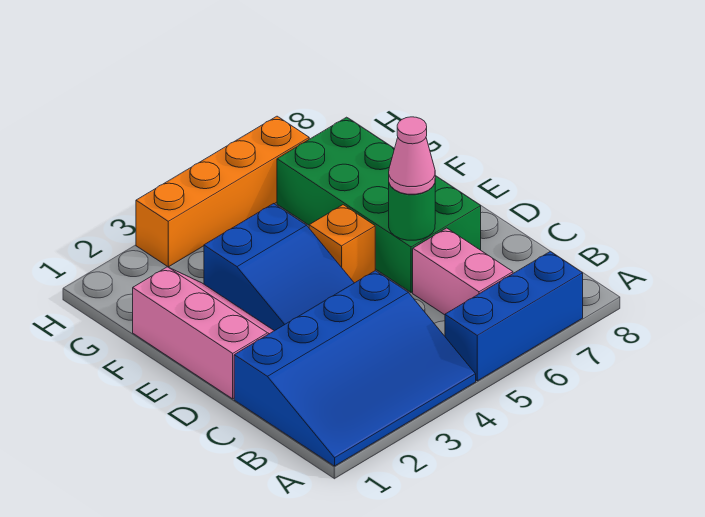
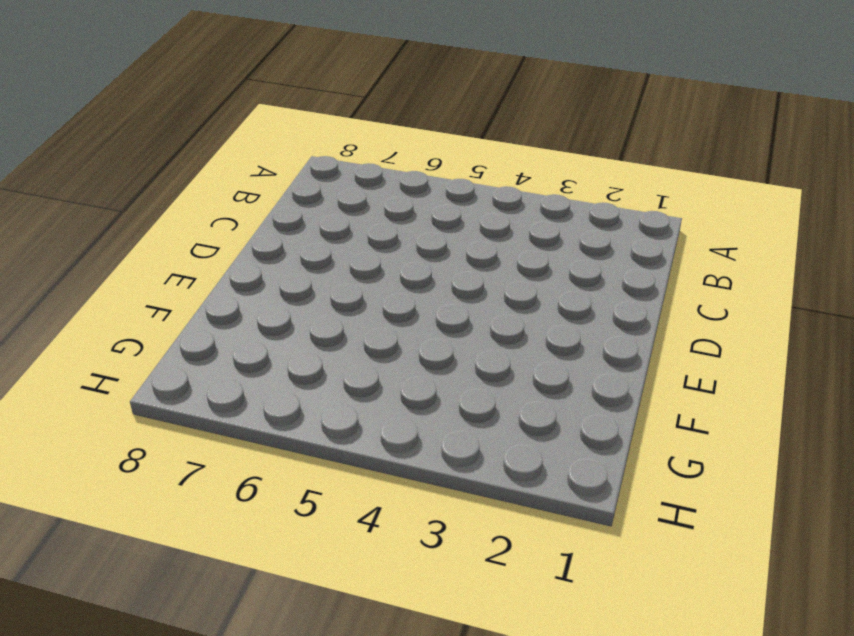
none -> blue 3x4 slope [234,271,476,466]
none -> blue 1x3 brick [445,252,583,381]

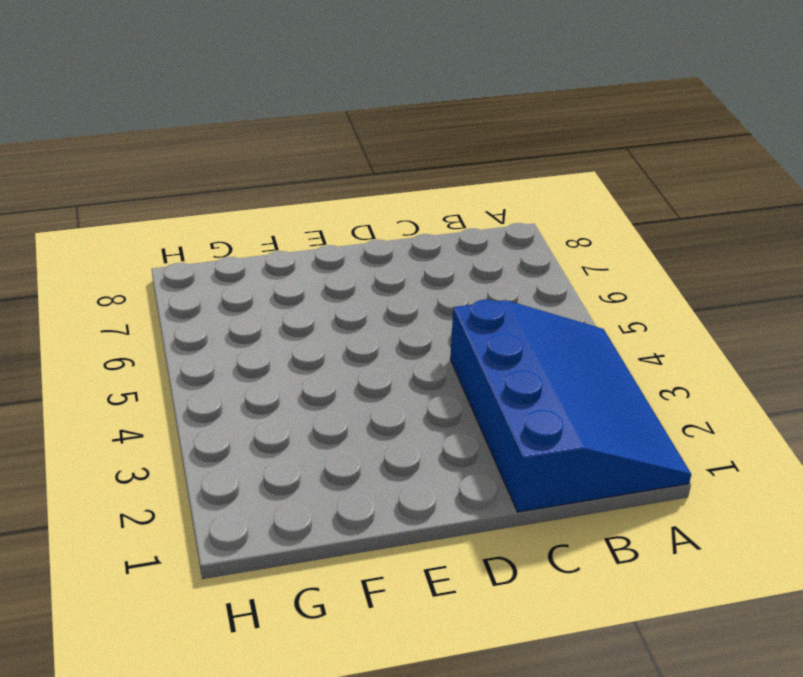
none -> blue 1x3 brick [445,252,583,381]
none -> pink 1x2 brick [413,228,513,315]

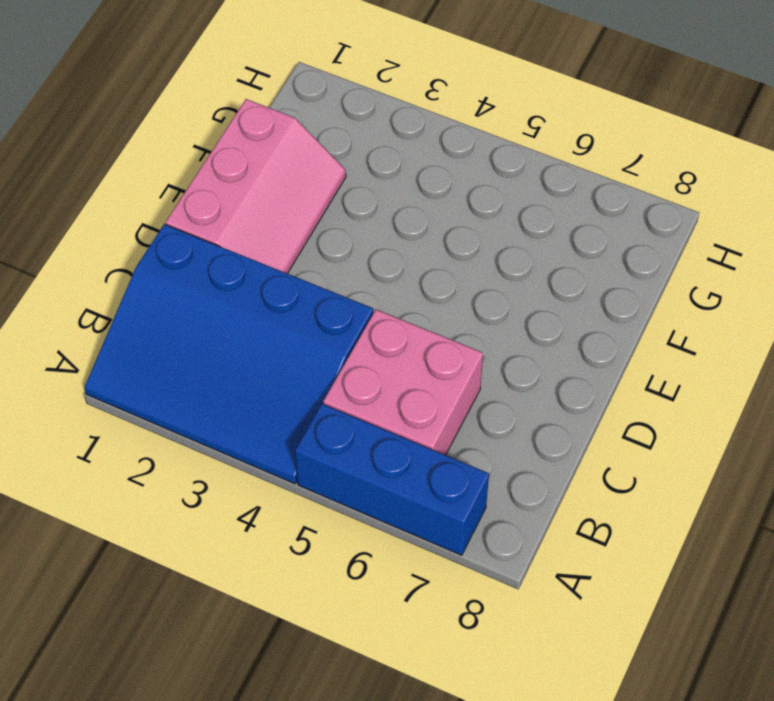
pink 2x2 brick [323,310,483,455] -> pink 1x2 brick [413,228,513,315]
none -> blue 2x3 slope [204,204,354,331]
none -> green 2x4 brick [277,117,481,293]

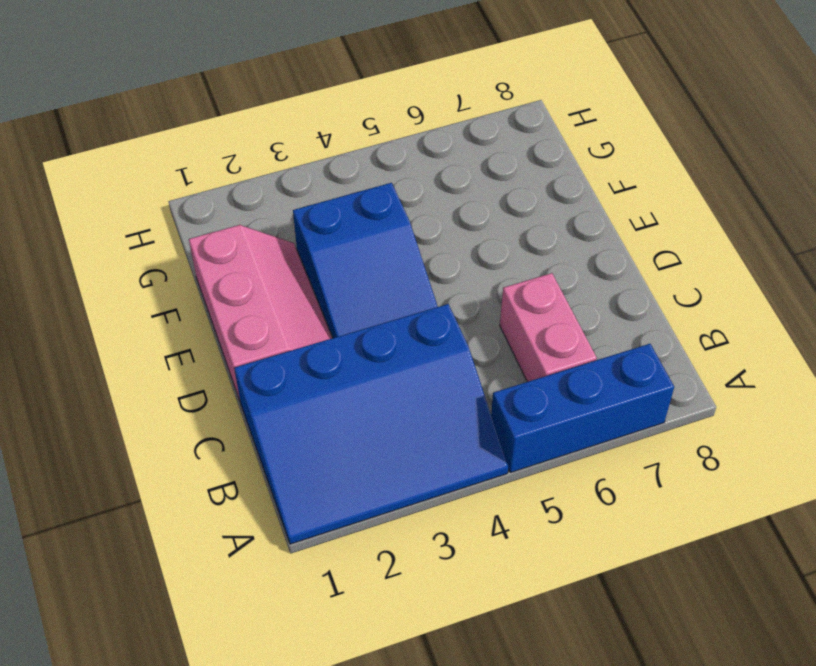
none -> green 2x4 brick [277,117,481,293]
none -> orange 1x1 brick [309,205,375,283]

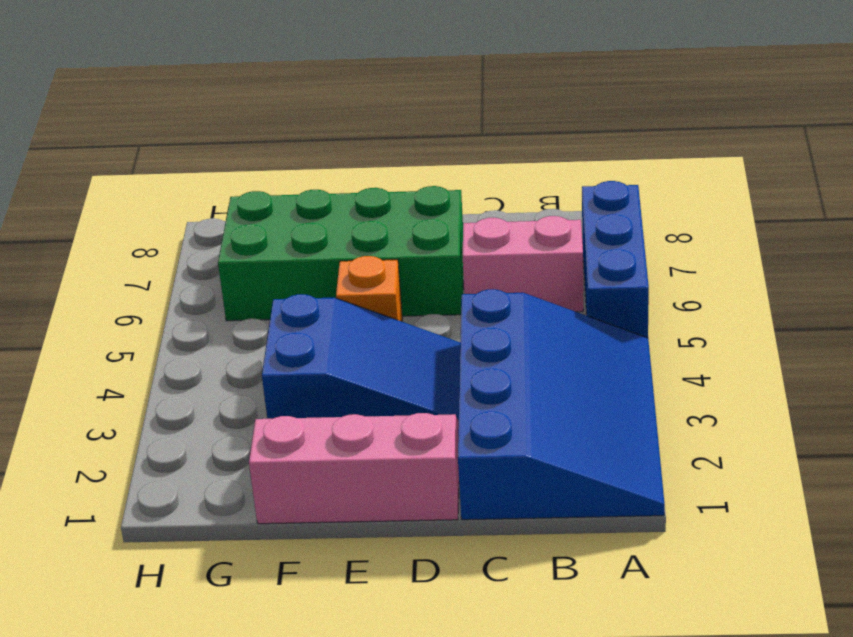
none -> orange 1x4 brick [136,116,309,267]
none -> green 1x1 round brick [389,184,435,240]

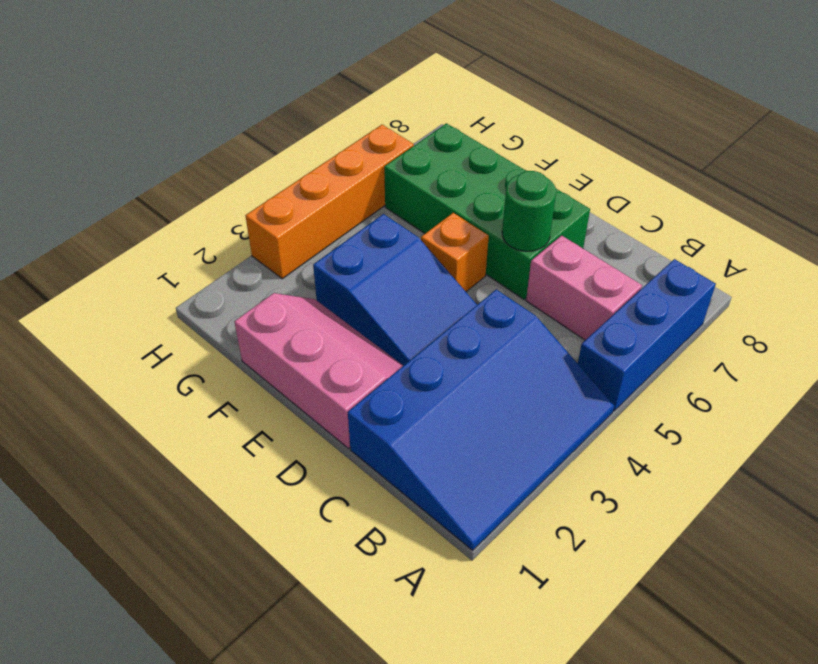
none -> pink 1x1 cone [389,117,435,194]

